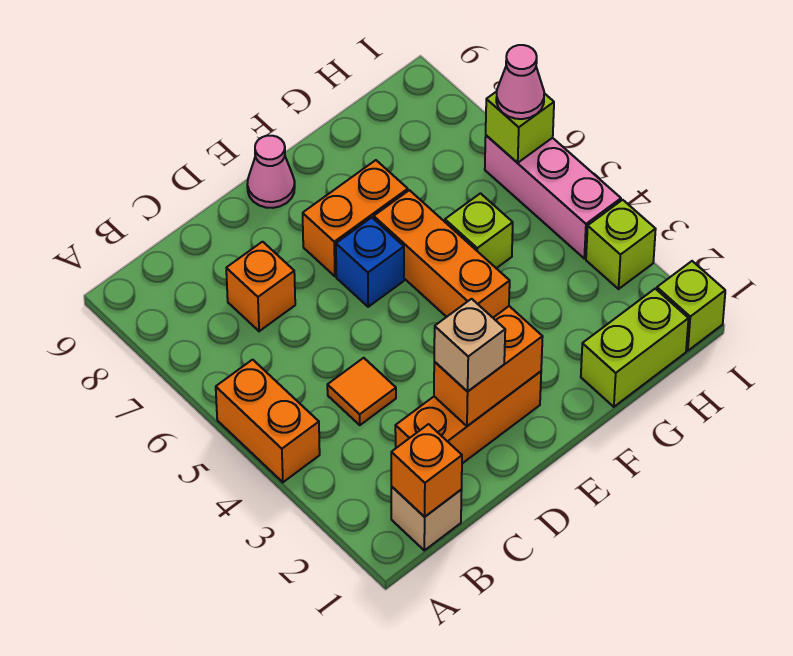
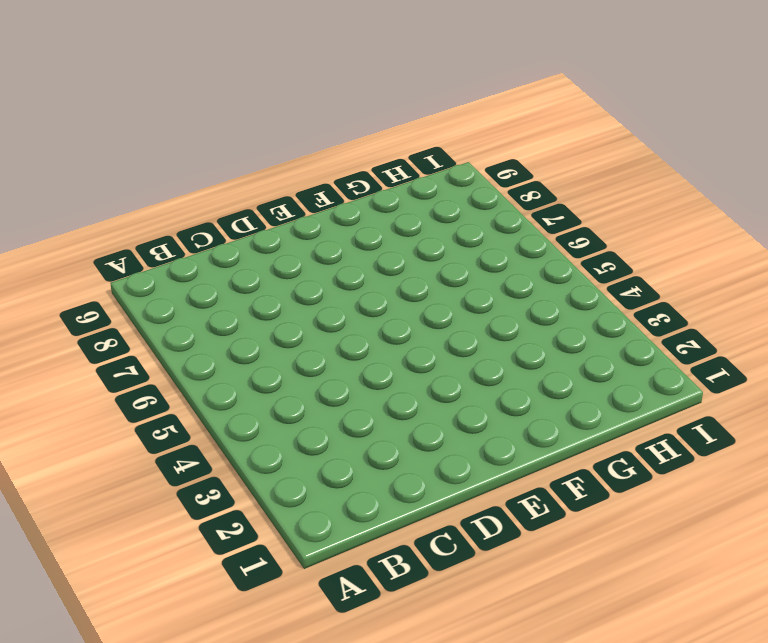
none -> orange 1x2 brick [216,360,320,482]
none -> tan 1x1 brick [391,487,462,550]
none -> orange 1x3 brick [395,371,541,464]

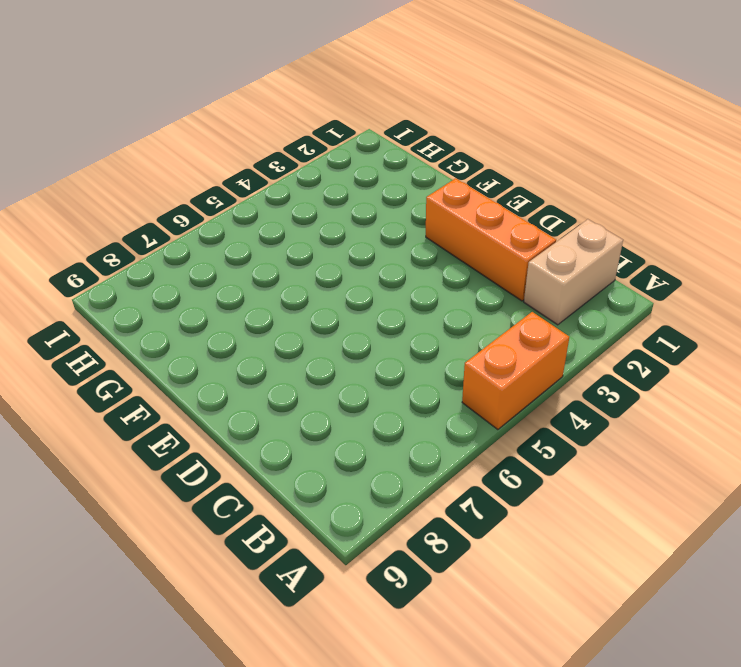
tan 1x2 brick [524,219,623,325] -> tan 1x1 brick [391,487,462,550]
none -> orange 1x1 tile [327,358,396,425]
none -> orange 1x1 brick [226,242,295,331]
none -> blue 1x1 brick [336,218,404,307]

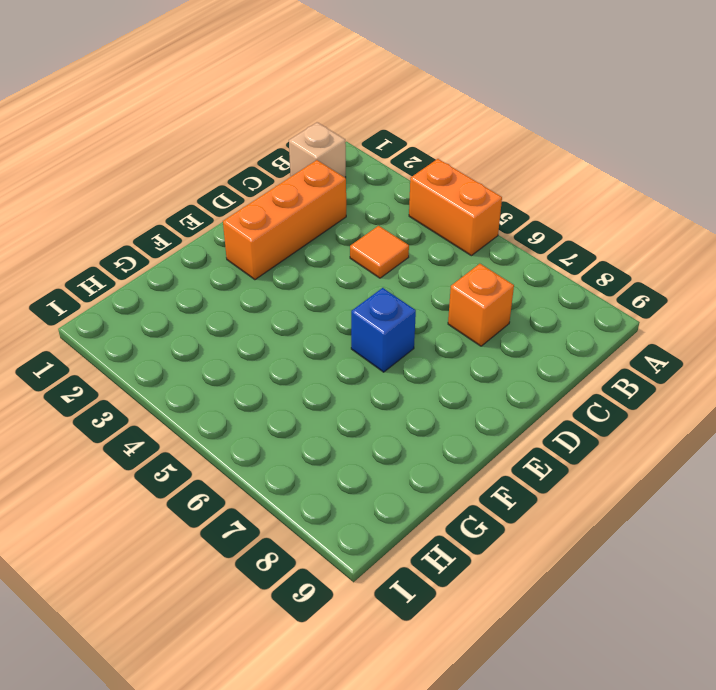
none -> orange 1x2 brick [303,160,408,276]
none -> pink 1x1 cone [247,136,295,208]
none -> orange 1x3 brick [374,190,510,318]

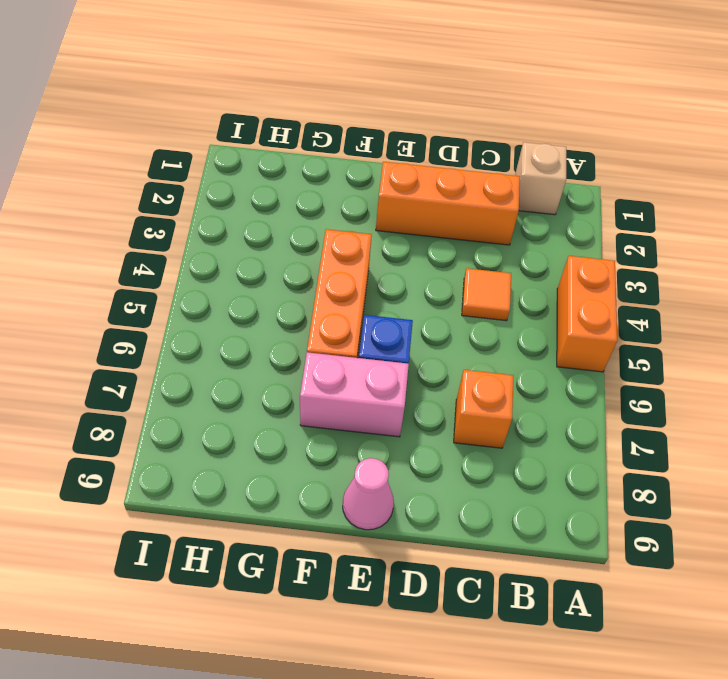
pink 1x2 brick [300,352,409,437] -> orange 1x2 brick [303,160,408,276]
none -> lime 1x2 brick [581,289,689,407]
none -> lime 1x1 brick [445,193,513,268]
none -> lime 1x1 brick [657,261,725,351]

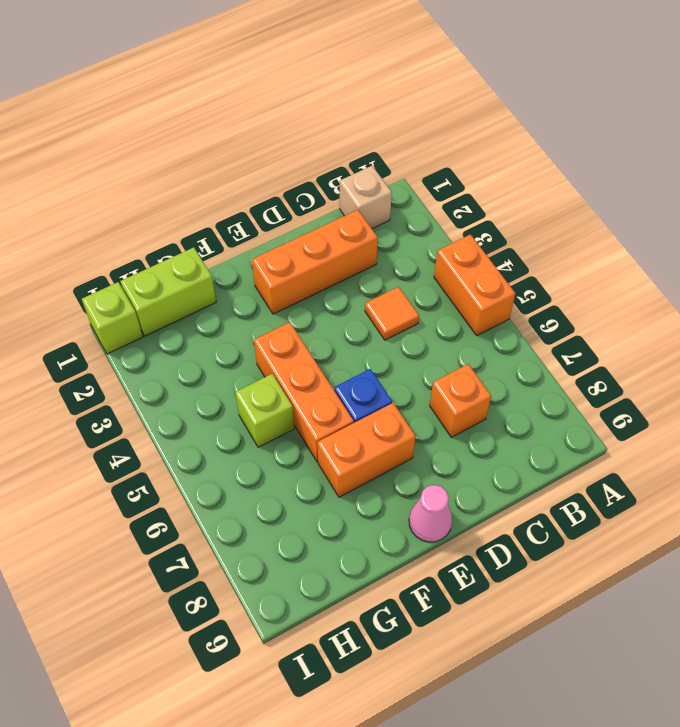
none -> lime 1x1 brick [586,200,656,289]
none -> pink 1x3 brick [485,135,621,258]
none -> orange 1x1 brick [391,424,462,517]

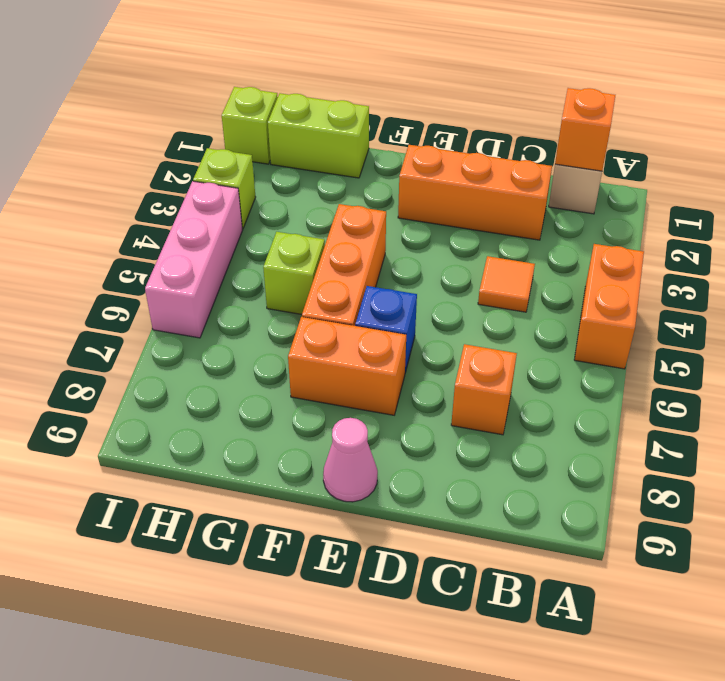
none -> orange 1x2 brick [434,306,543,426]
none -> lime 1x1 brick [486,91,554,163]
none -> tan 1x1 brick [434,299,505,392]

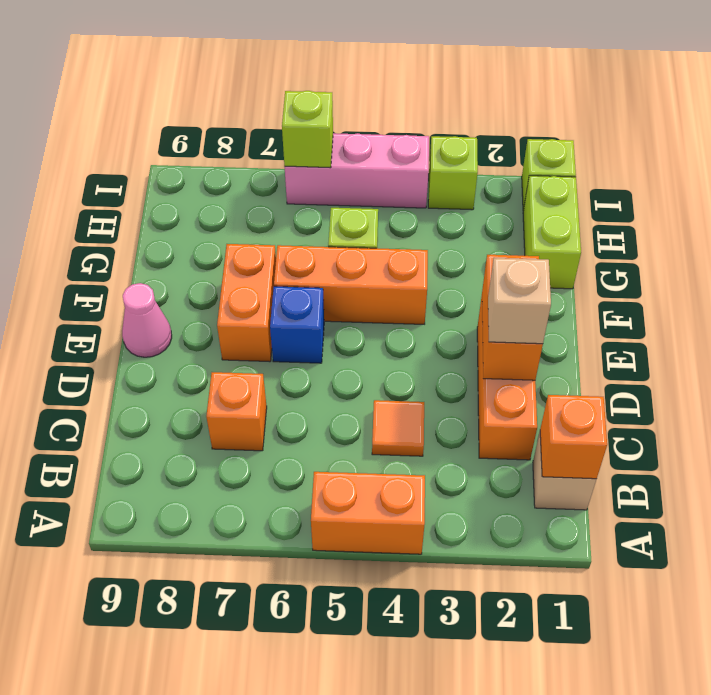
none -> pink 1x1 cone [496,45,544,119]

